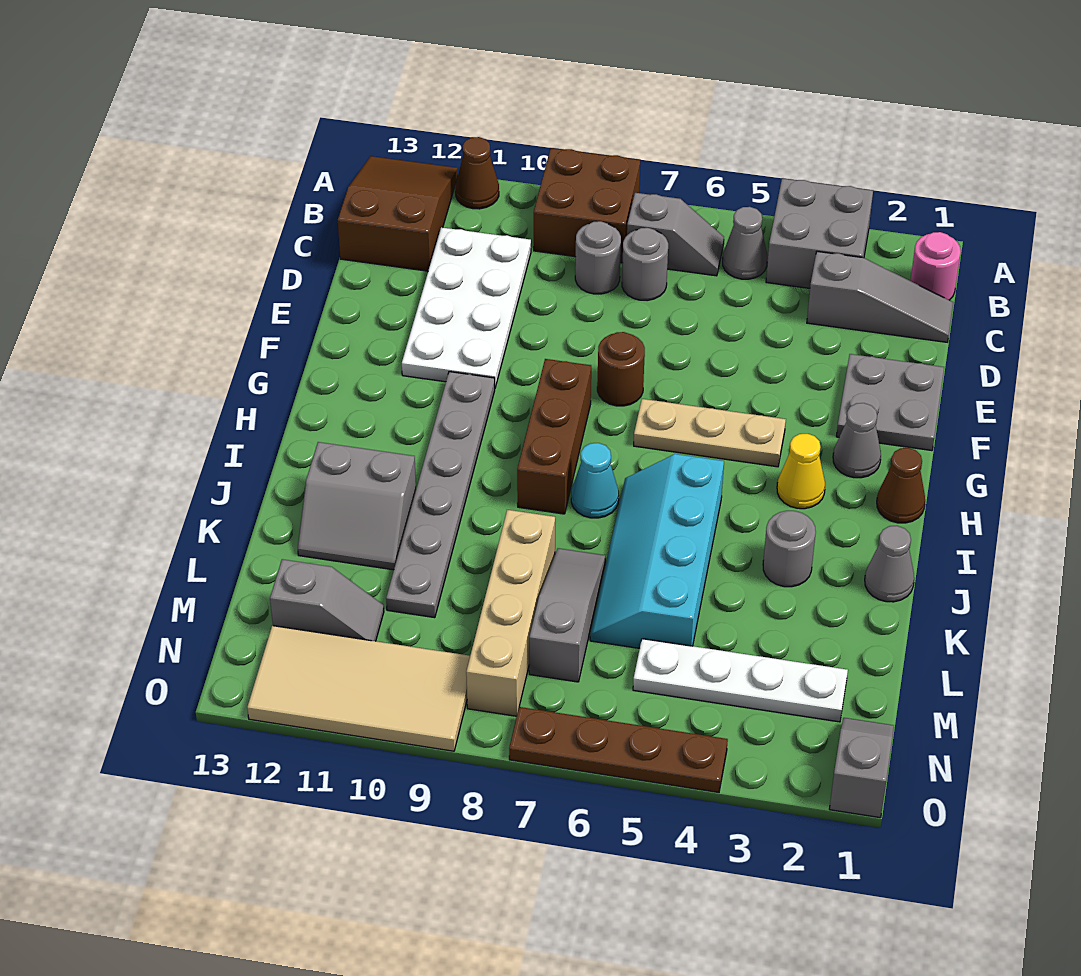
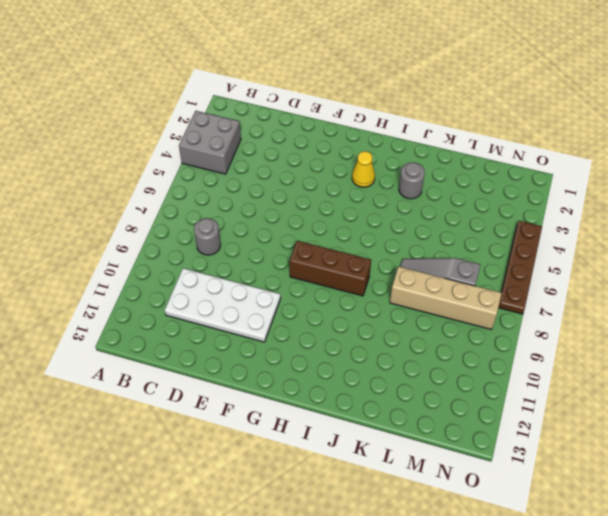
none -> brown 2x2 brick [534,148,640,263]
none -> brown 1x1 cone [455,137,499,209]
none -> brown 2x3 slope [338,156,458,271]
none -> pink 1x1 round brick [910,232,961,300]

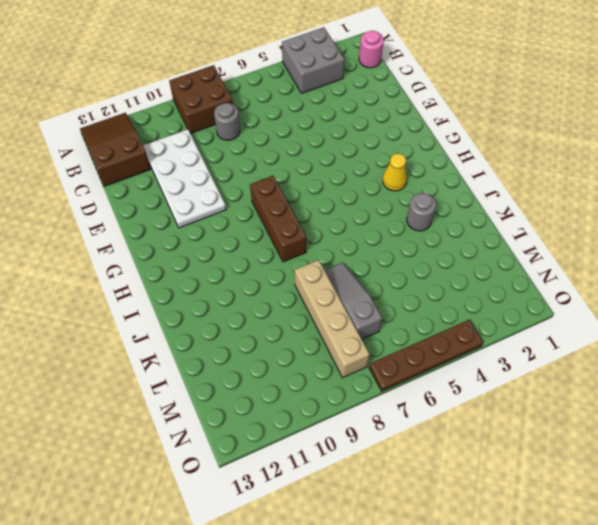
none -> brown 1x1 cone [455,137,499,209]
none -> grey 1x1 cone [723,207,767,279]
none -> grey 1x2 slope [627,193,724,276]
none -> grey 1x3 slope [807,251,953,342]

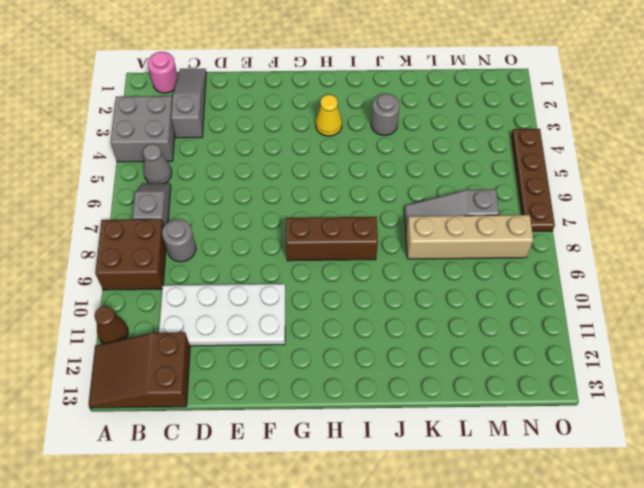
none -> grey 1x1 round brick [622,228,668,301]
none -> grey 2x2 plate [836,354,944,451]
none -> brown 1x1 round brick [597,332,645,406]
none -> grey 1x1 cone [833,403,881,478]

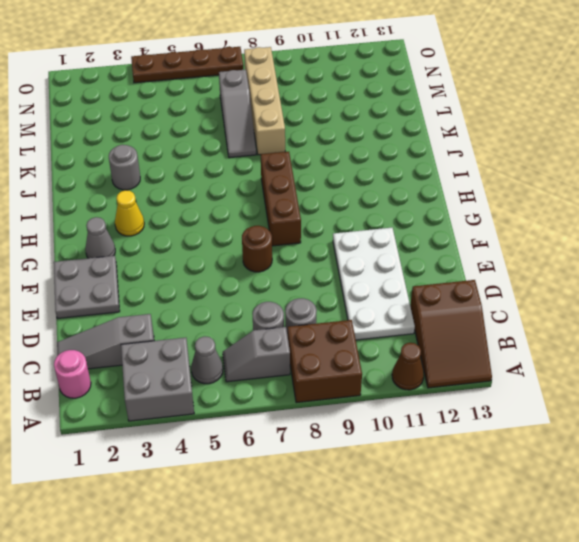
none -> tan 1x3 plate [634,399,786,467]
none -> grey 1x6 plate [386,372,495,618]
none -> brown 1x1 cone [877,448,925,523]
none -> cyan 2x4 slope [590,454,724,648]

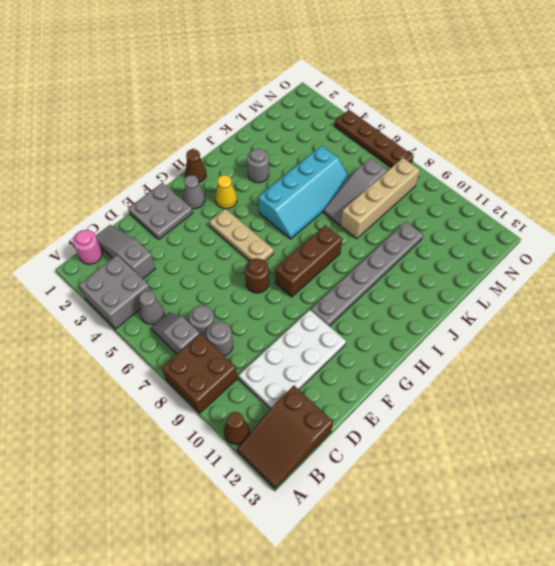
none -> cyan 1x1 cone [571,443,619,518]
none -> grey 1x1 cone [865,526,914,602]
none -> grey 2x2 slope [298,442,416,570]
none -> white 1x4 plate [633,639,848,722]

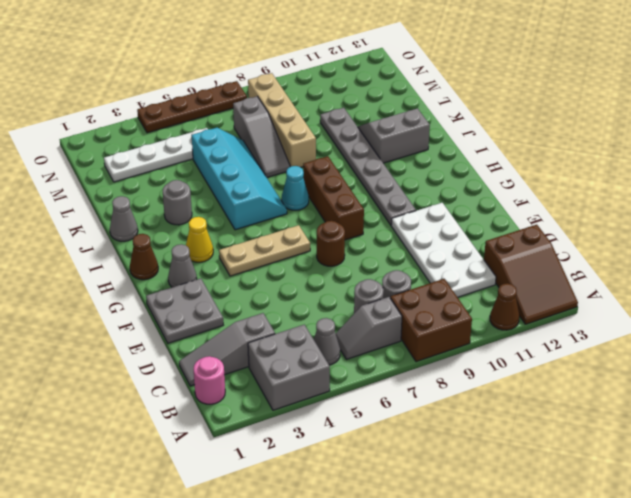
none -> grey 1x2 slope [270,559,384,641]
none -> grey 1x2 slope [829,718,894,818]
none -> tan 2x4 tile [247,626,470,751]

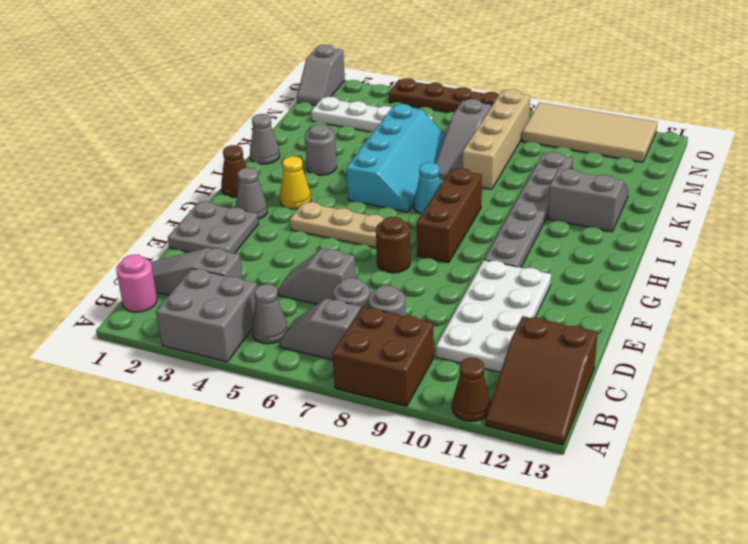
grey 1x2 slope [278,249,356,304] -> grey 1x2 slope moved to [270,559,384,641]

